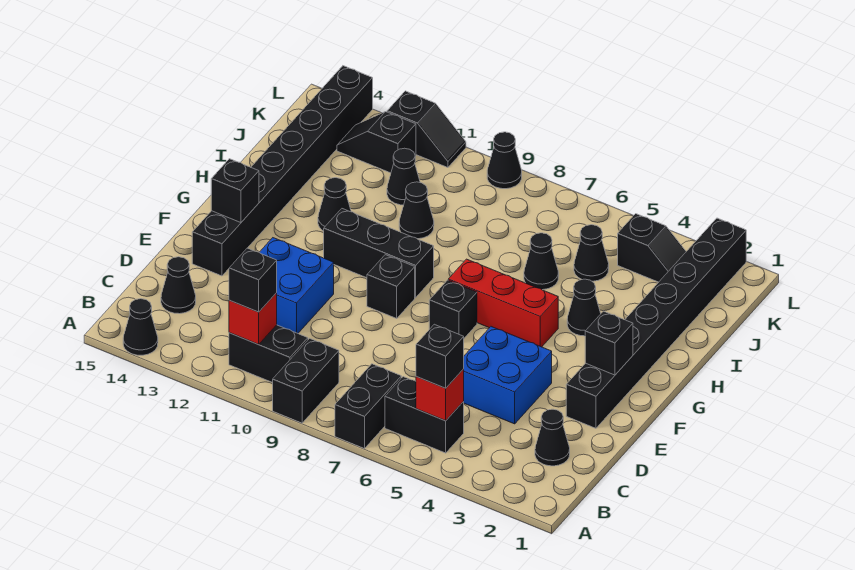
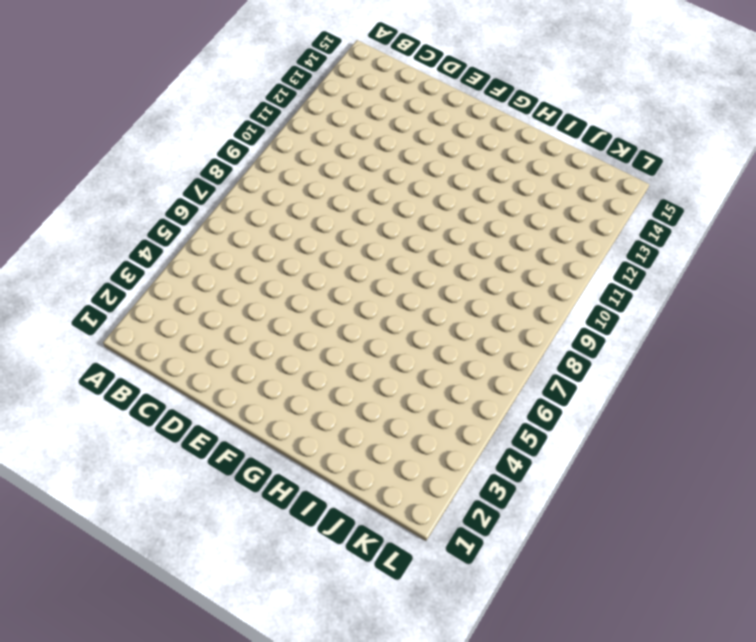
none -> black 1x2 brick [335,364,401,449]
none -> black 1x2 brick [273,338,339,423]
none -> black 1x1 cone [123,299,158,355]
none -> black 1x2 brick [385,377,464,453]

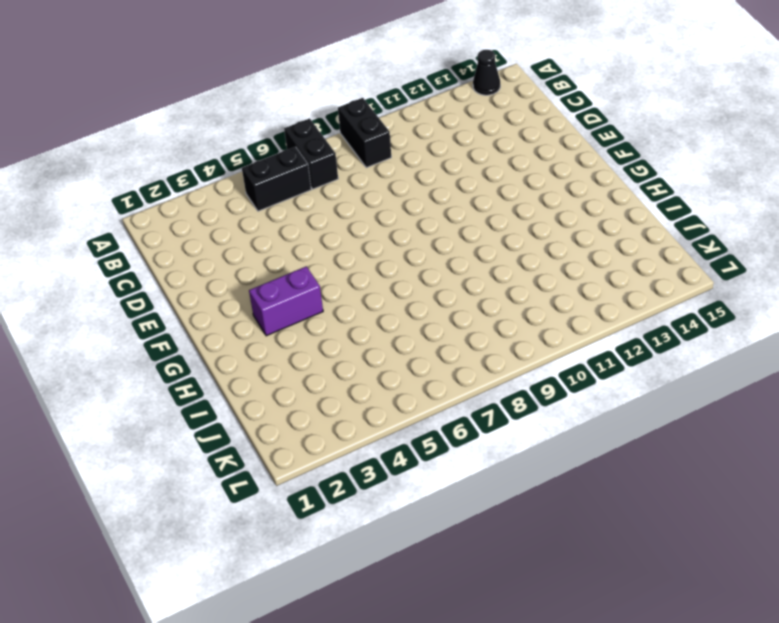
purple 1x2 brick [249,266,323,336] -> none
none -> black 1x2 brick [229,325,308,383]
none -> black 1x1 cone [535,409,570,466]
none -> black 1x1 cone [161,257,196,314]
none -> blue 2x2 brick [463,327,552,424]

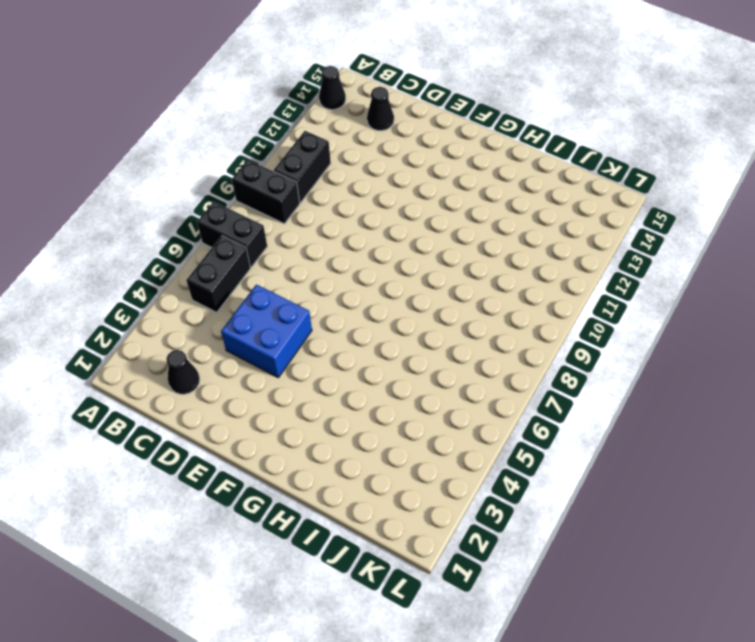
none -> blue 2x2 brick [259,238,334,333]
none -> black 1x8 brick [566,218,746,428]
none -> black 1x8 brick [192,66,373,276]
none -> black 1x1 brick [429,280,477,338]

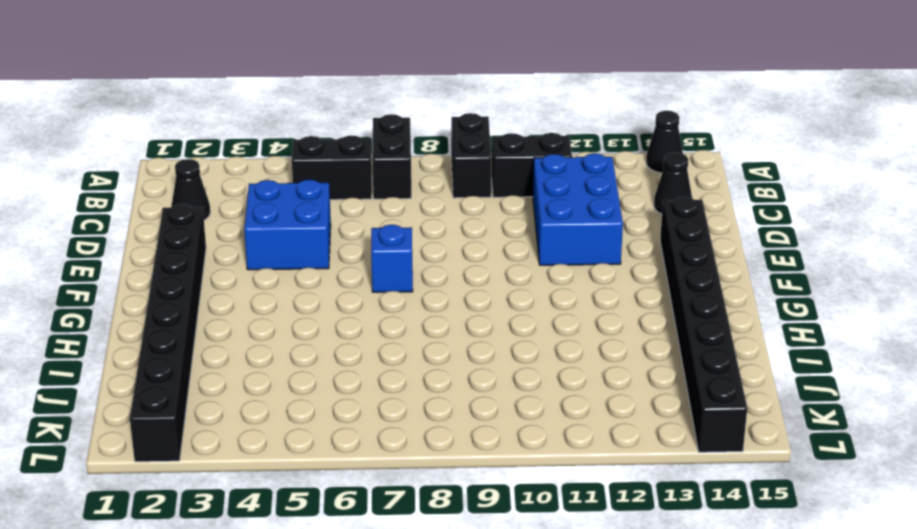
blue 2x3 brick [533,154,623,265] -> blue 2x2 brick [259,238,334,333]
blue 1x1 brick [371,225,413,292] -> black 1x1 brick [429,280,477,338]
none -> black 1x1 brick [367,255,415,318]
none -> red 1x3 brick [448,259,558,347]
none -> black 1x3 brick [324,209,434,298]
none -> black 1x1 cone [567,279,601,336]

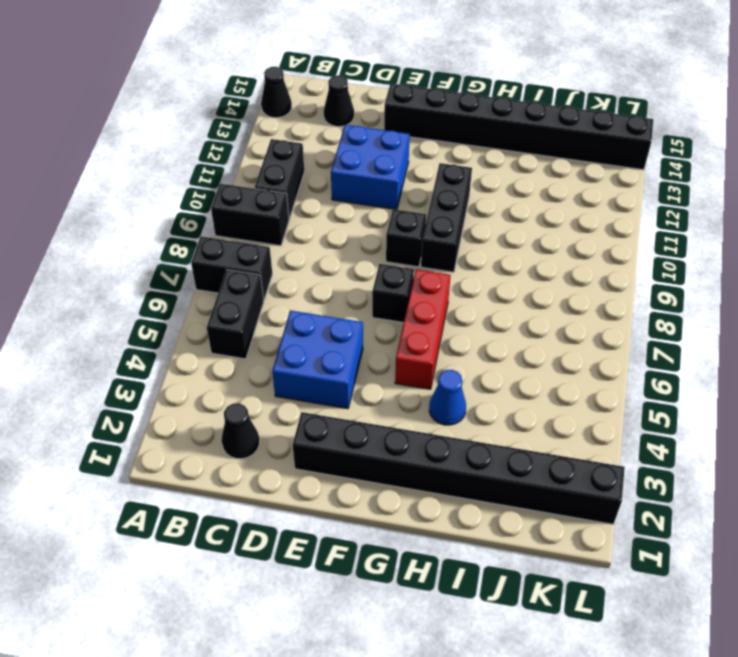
blue 1x1 cone [429,370,466,425] -> black 1x1 cone [567,279,601,336]
none -> black 1x1 cone [318,178,351,231]
none -> black 1x1 cone [524,233,559,290]
none -> black 1x1 cone [399,182,434,239]
none -> black 1x1 cone [574,225,609,281]

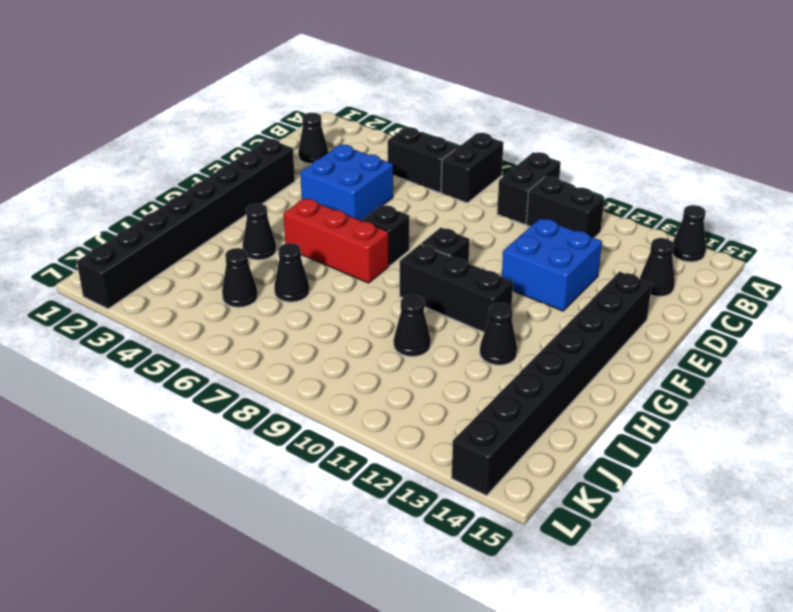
none -> black 1x1 cone [387,148,420,205]
none -> black 1x2 slope [618,214,686,282]
none -> black 1x2 slope [337,112,416,173]
none -> black 1x1 cone [487,132,522,189]

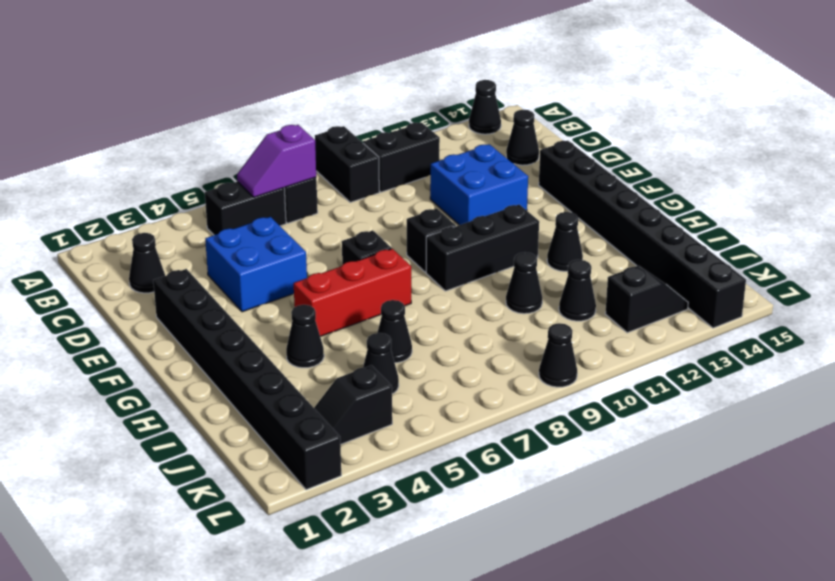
purple 1x2 slope [237,125,316,197] -> none
none -> black 1x2 slope [387,91,466,167]
none -> red 1x1 brick [416,369,464,421]
none -> red 1x1 brick [229,293,277,344]
none -> black 1x1 brick [585,311,633,375]

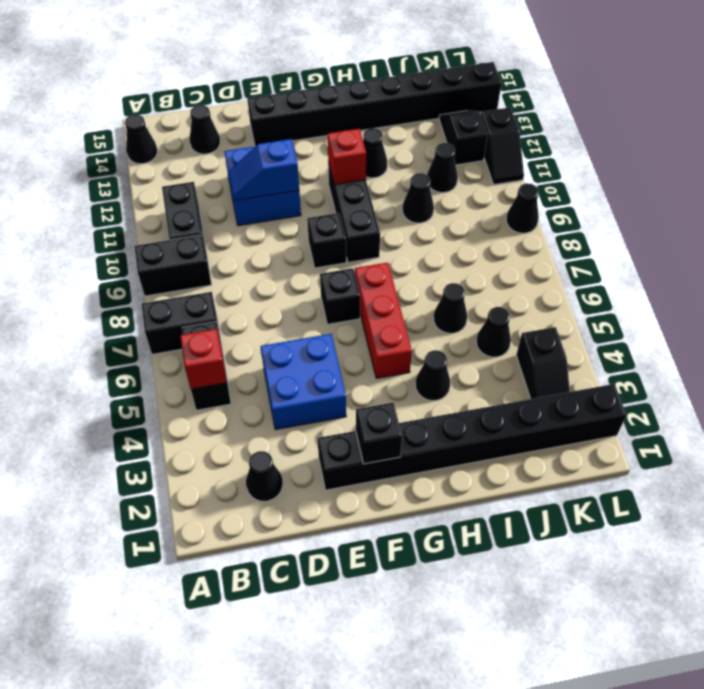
blue 1x2 slope [228,139,299,201] -> none
red 1x1 brick [328,129,366,185] -> red 1x1 brick moved to [229,293,277,344]
none -> black 1x1 brick [211,159,259,223]
none -> black 1x1 brick [416,324,464,388]
none -> black 1x1 brick [229,248,277,312]

